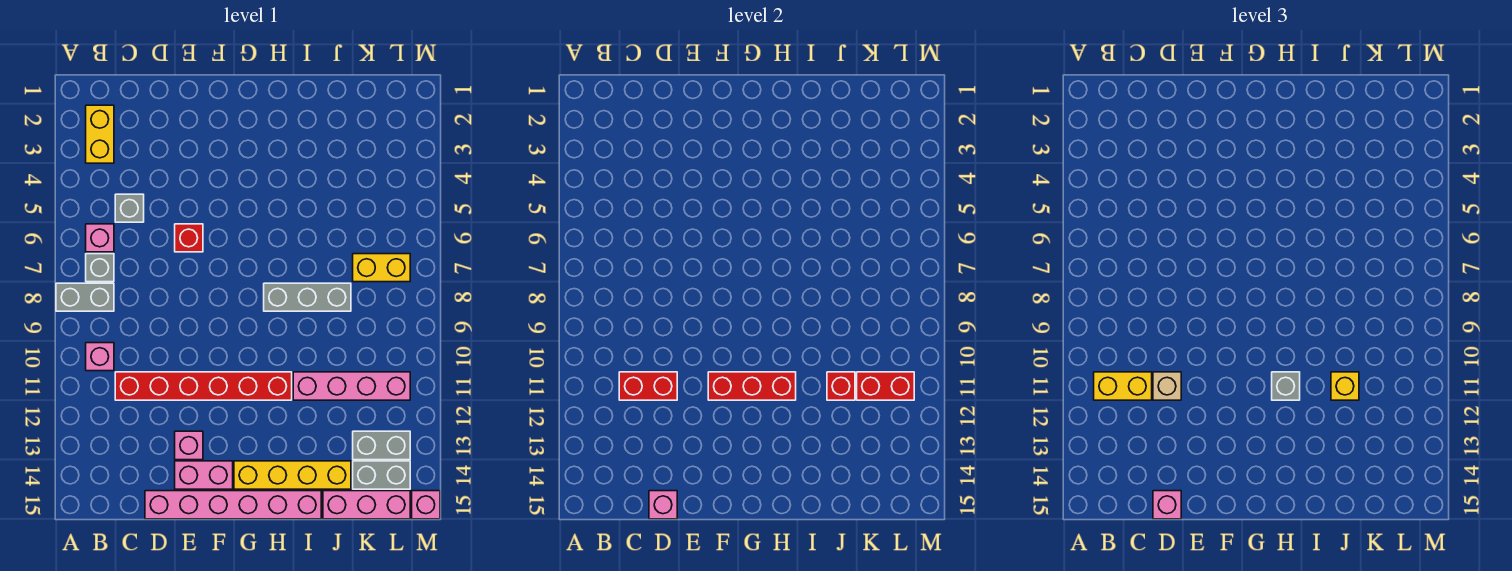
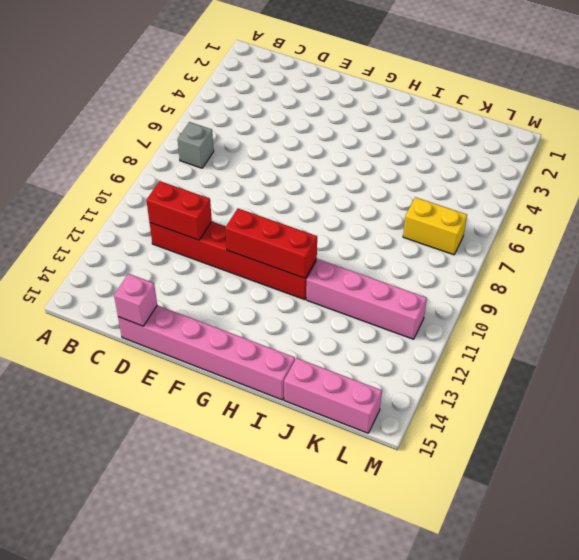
none -> grey 1x2 brick [56,283,114,311]
none -> yellow 1x2 brick [86,105,114,163]
none -> pink 1x1 brick [86,224,114,252]

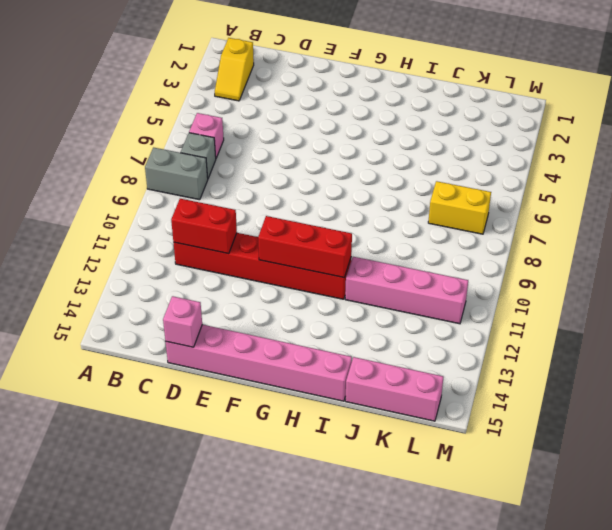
yellow 1x2 slope [215,38,254,101] -> yellow 1x2 brick [86,105,114,163]
none -> pink 1x1 brick [86,343,114,371]
none -> grey 1x1 brick [115,194,144,222]
none -> red 1x1 brick [175,224,203,252]

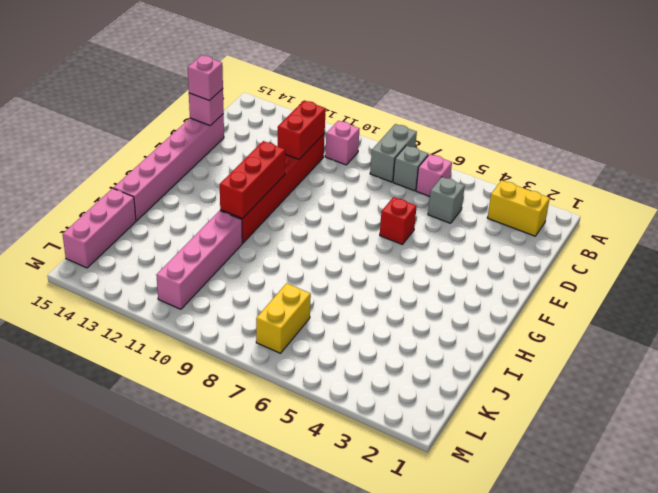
none -> pink 1x1 brick [175,431,203,460]
none -> pink 1x2 brick [175,461,233,489]
none -> yellow 1x4 brick [234,461,351,489]

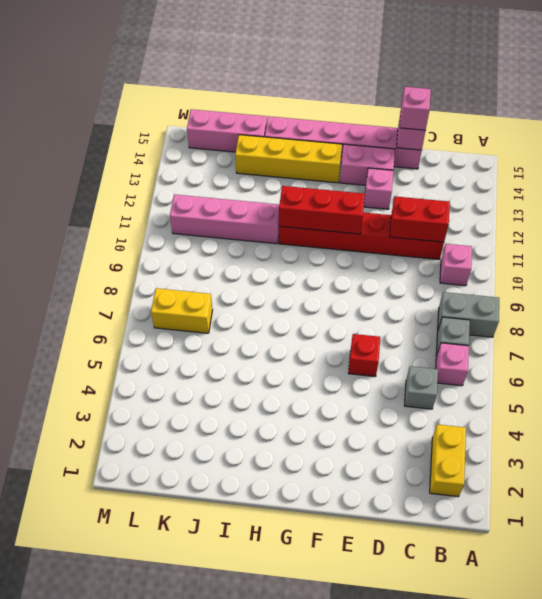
none -> grey 1x3 brick [264,283,351,311]
none -> grey 1x2 brick [353,431,410,460]
none -> grey 1x2 brick [353,461,410,489]

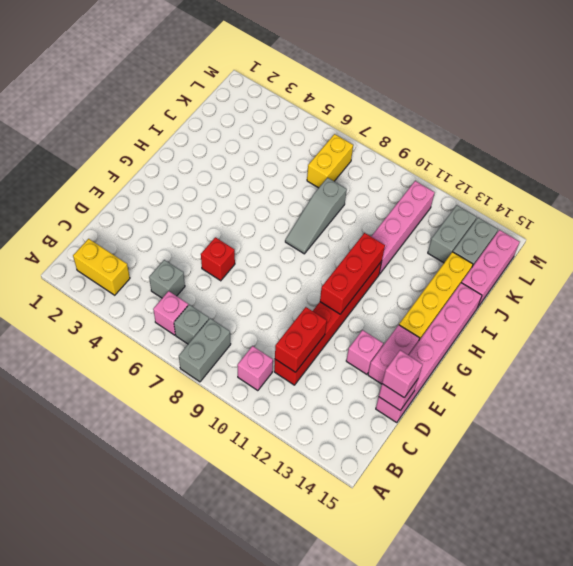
grey 1x3 slope [285,178,347,254] -> grey 1x3 brick [264,283,351,311]
none -> pink 1x1 brick [412,491,440,519]
none -> red 1x1 brick [827,372,855,400]
none -> red 1x2 brick [857,372,914,400]

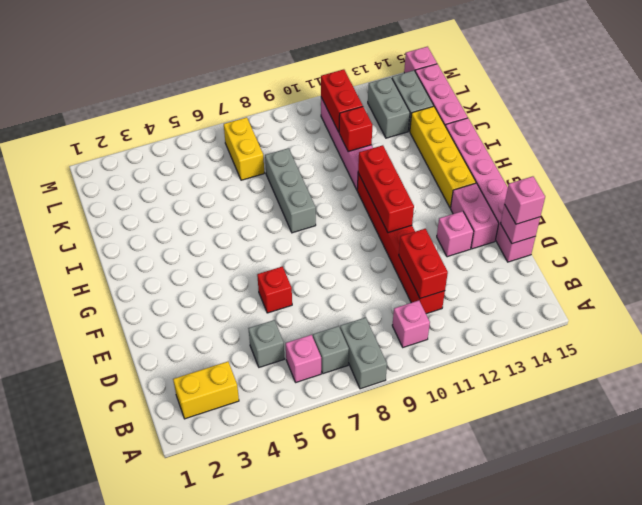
none -> yellow 1x2 brick [1094,372,1152,400]
none -> tan 1x1 brick [1153,372,1181,400]
none -> grey 1x1 brick [1272,372,1300,400]

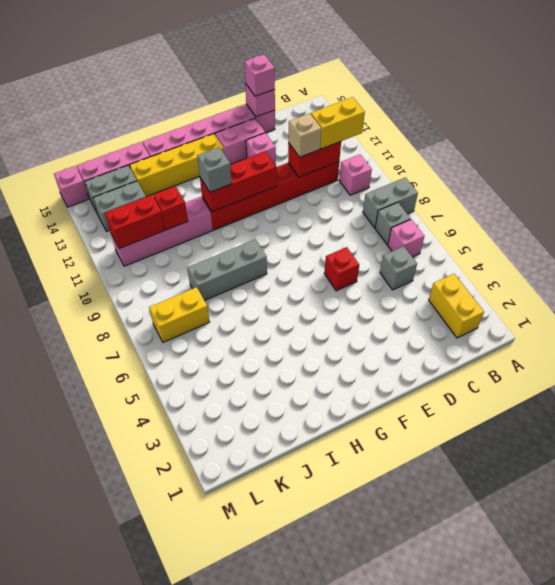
none -> yellow 1x1 brick [1331,372,1359,400]

